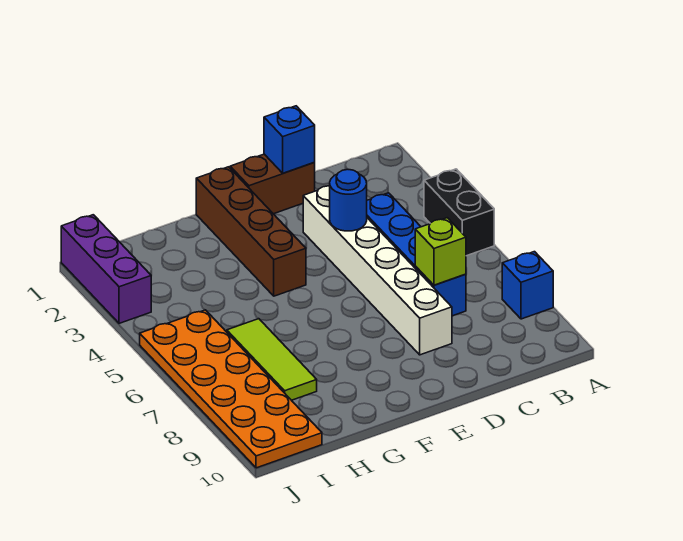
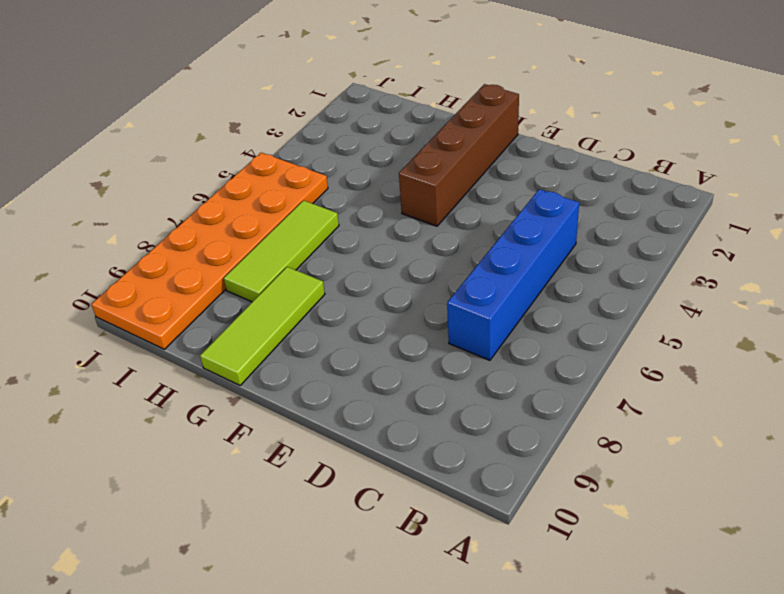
lime 1x3 tile [200,267,325,386] -> none
none -> black 1x2 brick [424,169,494,256]
none -> blue 1x1 brick [502,252,553,319]
none -> brown 1x2 brick [230,154,315,214]

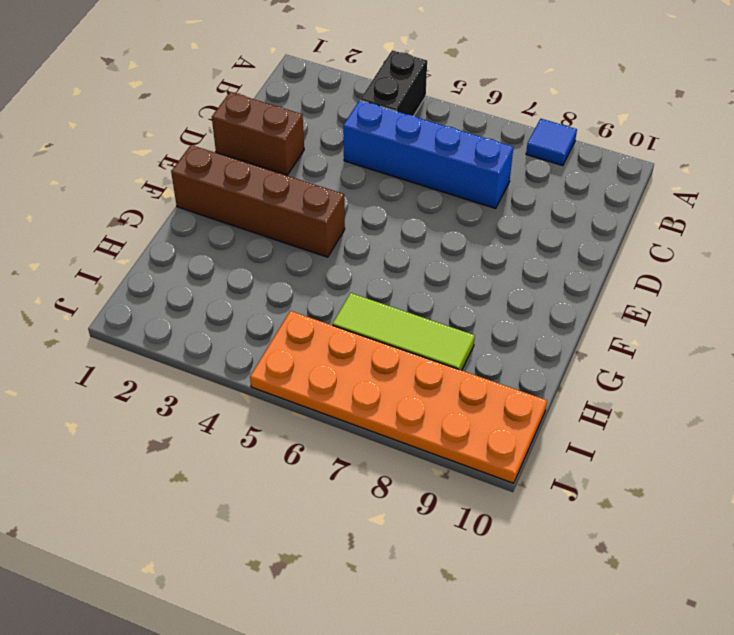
black 1x2 brick [360,50,427,115] -> black 1x2 brick turned to [424,169,494,256]
blue 1x1 tile [526,119,577,166] -> blue 1x1 brick [502,252,553,319]
brown 1x2 brick [212,92,304,175] -> brown 1x2 brick turned to [230,154,315,214]
none -> white 1x6 brick [303,186,452,355]
none -> purple 1x3 brick [61,215,151,323]
none -> lime 1x1 brick [415,218,466,285]

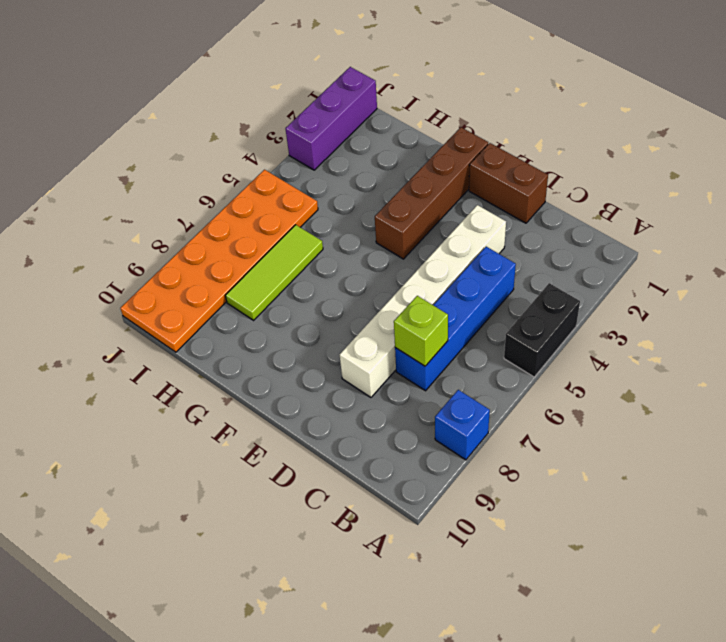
none -> blue 1x1 brick [264,106,315,173]
none -> blue 1x1 round brick [330,170,367,231]

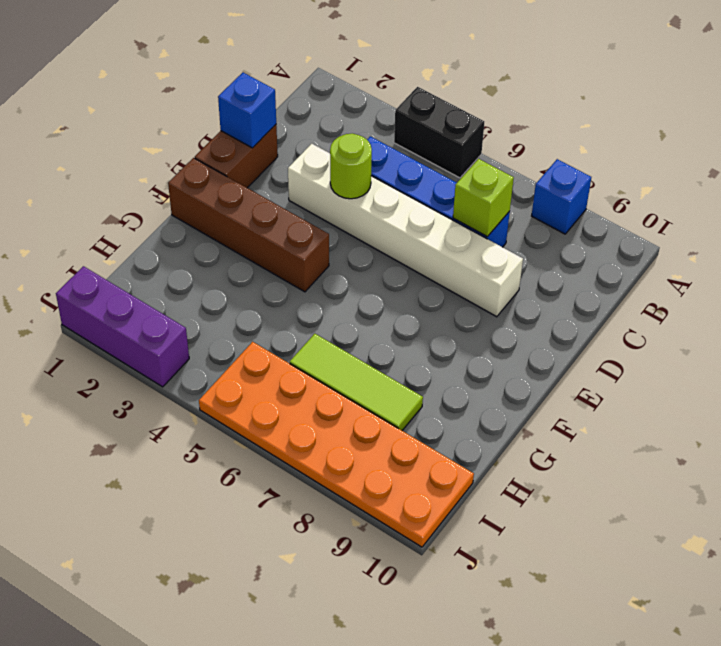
lime 1x1 round brick [330,133,372,199] -> blue 1x1 round brick [330,170,367,231]

